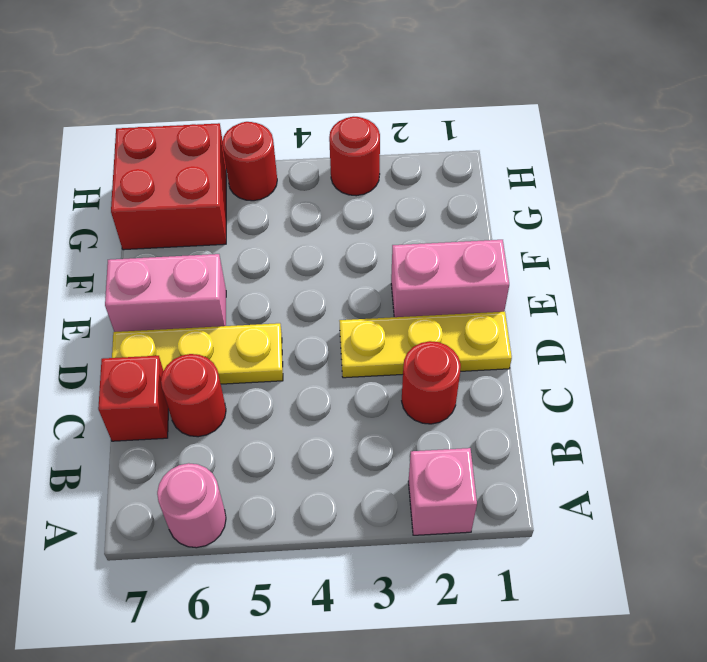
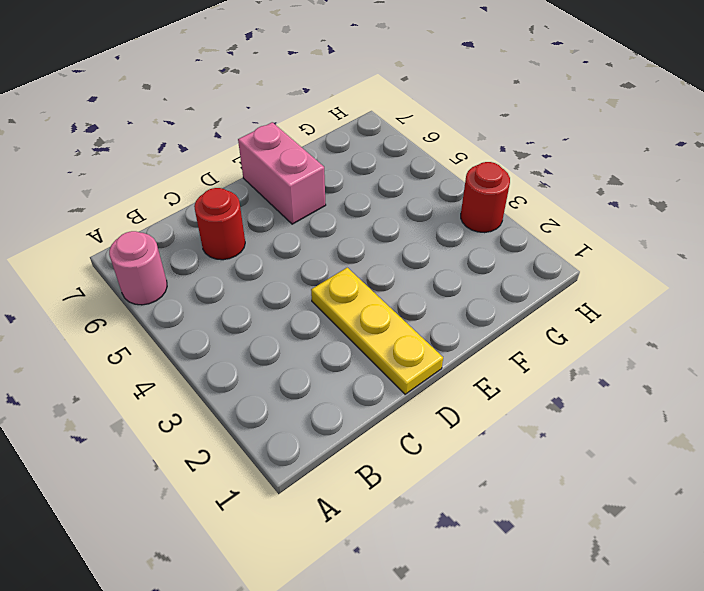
none -> pink 1x1 brick [408,448,477,535]
none -> red 1x1 round brick [402,341,461,424]
none -> red 1x1 brick [98,356,168,441]

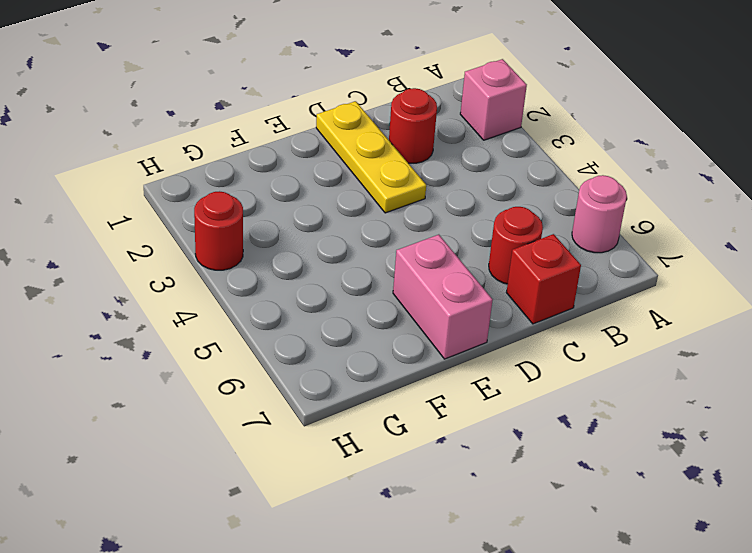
none -> yellow 1x3 plate [112,323,283,384]
none -> pink 1x2 brick [391,240,509,317]
none -> red 2x2 brick [111,123,226,250]

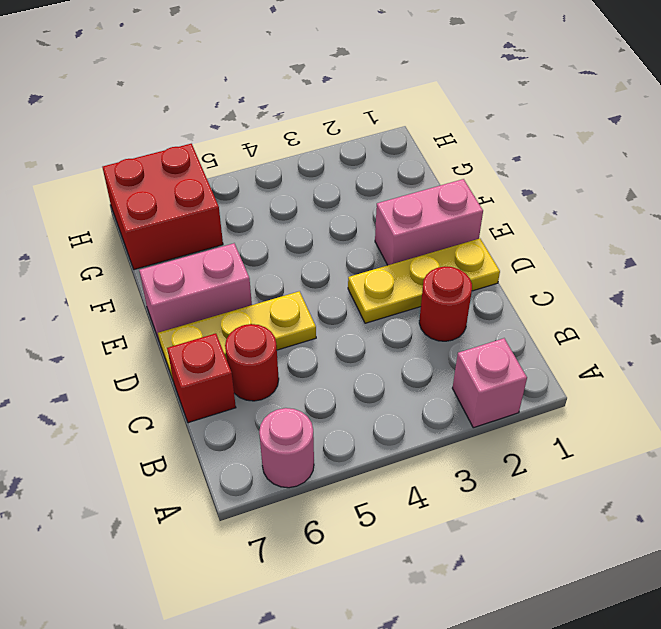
none -> red 1x1 round brick [329,117,380,196]
none -> red 1x1 round brick [222,122,277,201]

